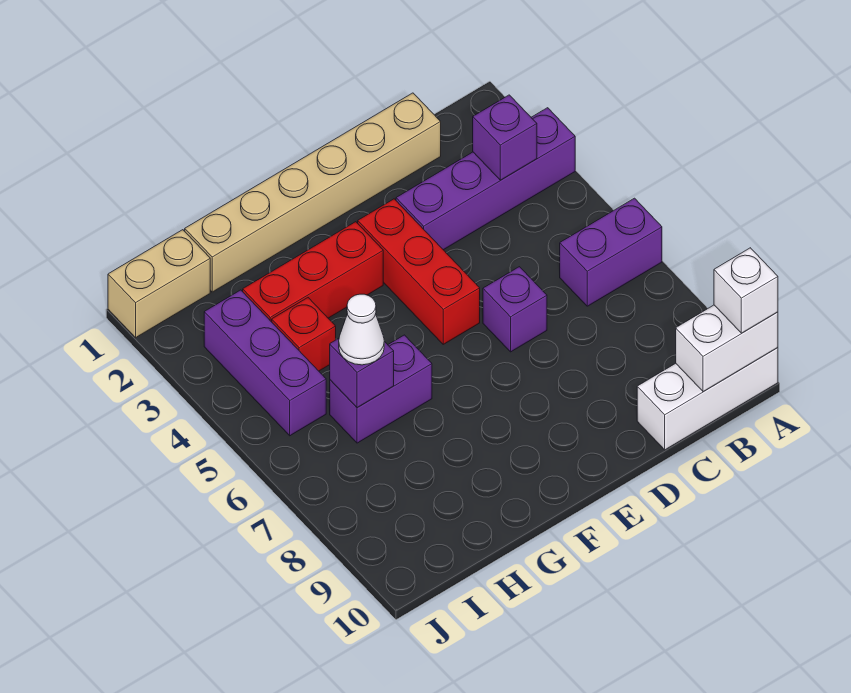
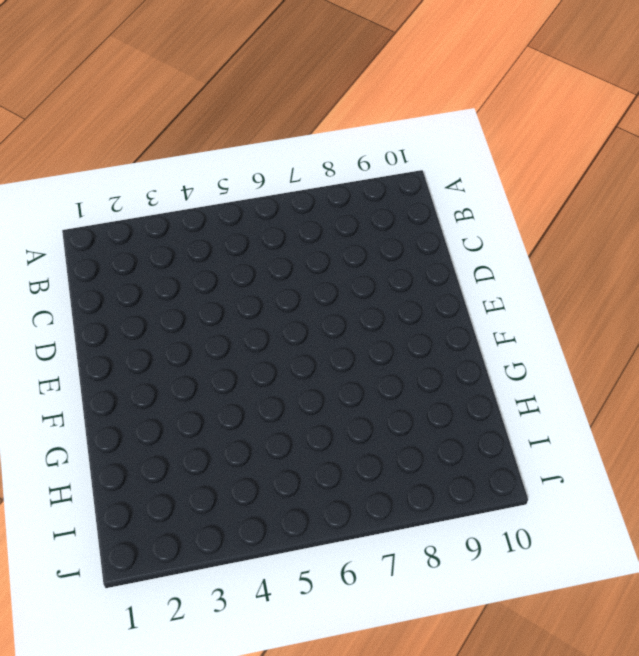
none -> purple 1x4 brick [396,108,575,250]
none -> purple 1x2 brick [560,198,662,306]
none -> white 1x3 brick [637,348,778,450]

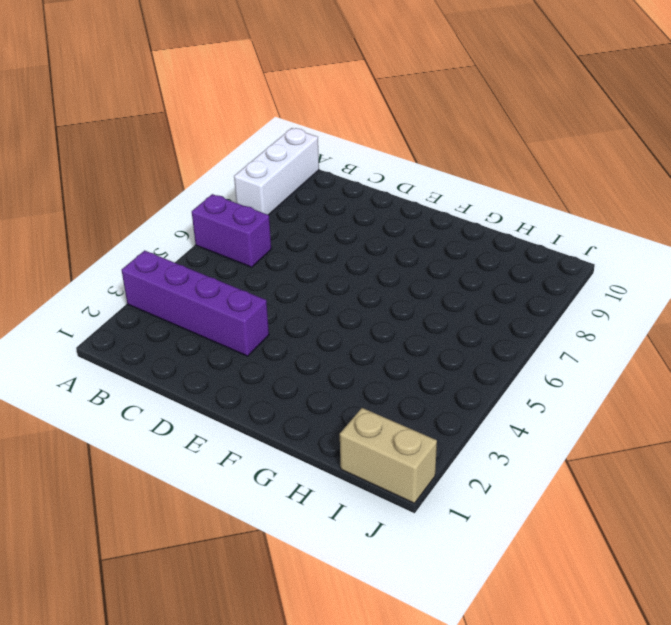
white 1x3 brick [234,128,319,215] -> white 1x3 brick turned to [637,348,778,450]
none -> tan 1x6 brick [185,93,441,292]
none -> purple 1x1 brick [483,267,547,352]
none -> red 1x3 brick [358,199,480,344]

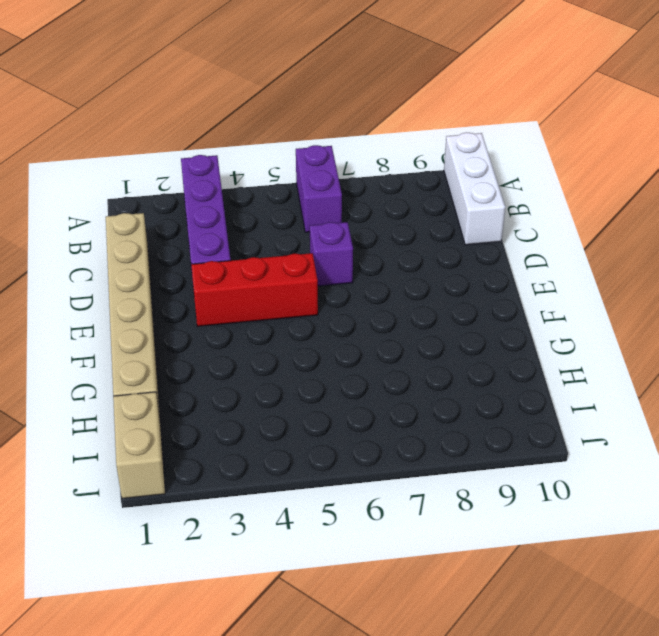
none -> red 1x3 brick [243,222,383,322]
none -> purple 1x2 brick [330,335,432,443]
none -> red 1x1 brick [272,298,336,371]

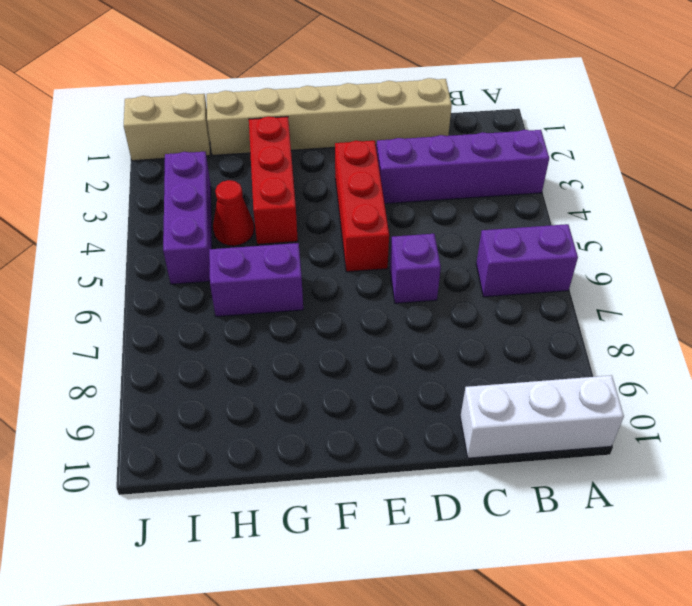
red 1x3 brick [249,116,298,244] -> red 1x3 brick turned to [243,222,383,322]
red 1x1 cone [213,180,254,246] -> red 1x1 brick [272,298,336,371]
none -> white 1x2 brick [676,305,778,392]
none -> purple 1x1 brick [473,95,537,180]
none -> purple 1x1 brick [330,338,394,408]

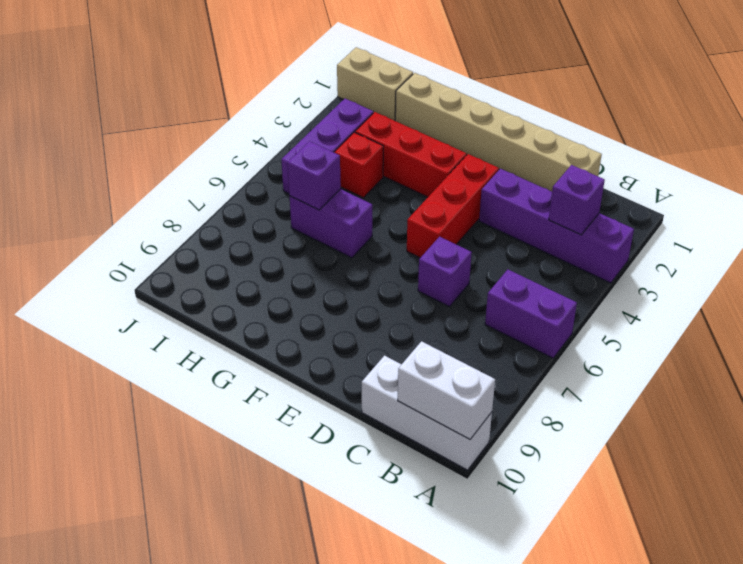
none -> white 1x1 brick [714,248,778,333]
none -> white 1x1 cone [339,294,384,365]

